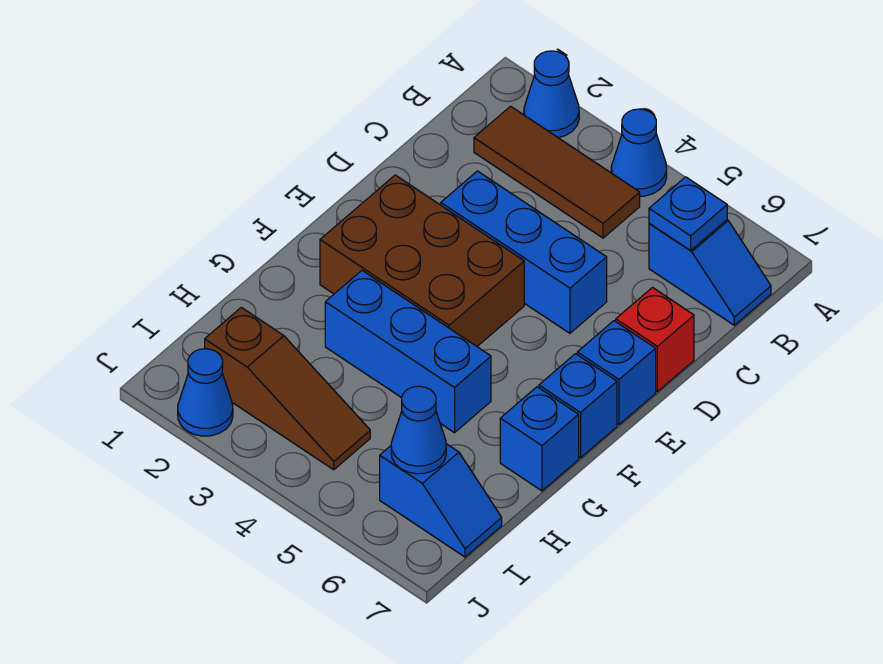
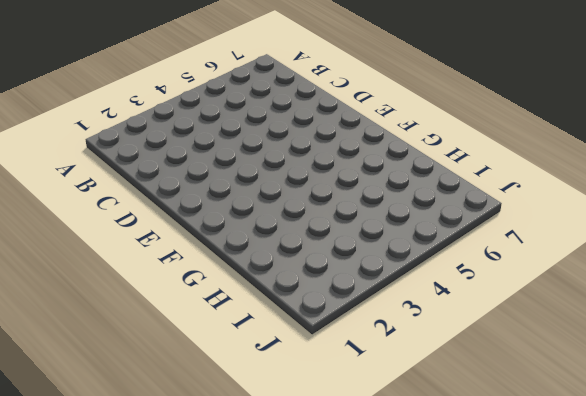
none -> blue 1x1 cone [524,51,579,138]
none -> blue 1x1 cone [611,109,667,196]
none -> brown 1x3 tile [474,106,640,238]

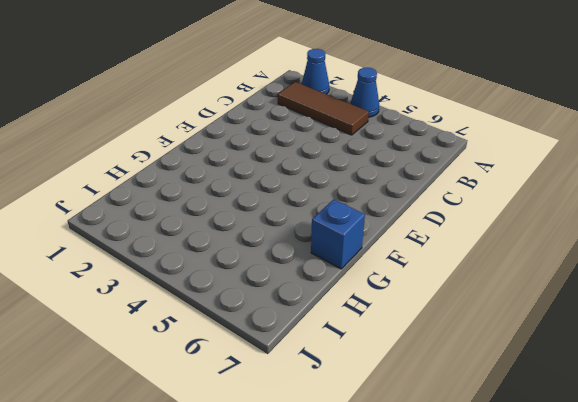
none -> blue 1x2 slope [649,220,771,325]
none -> blue 1x3 brick [441,171,607,333]
none -> red 1x1 brick [616,288,694,392]

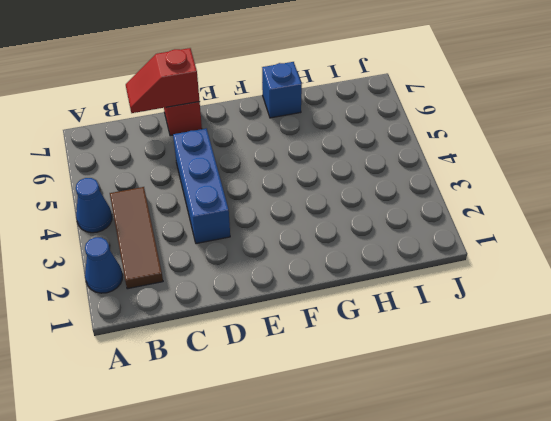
red 1x2 slope [126,48,200,113] -> none
none -> blue 1x2 slope [649,220,771,325]
none -> brown 2x3 brick [320,175,524,346]
none -> blue 1x1 brick [577,321,656,425]

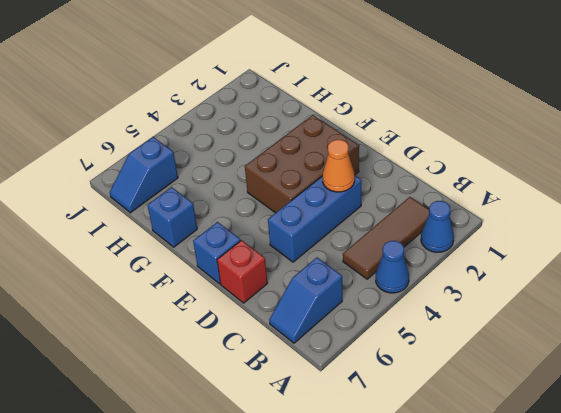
orange 1x1 cone [323,140,355,192] -> none
none -> blue 1x1 brick [539,354,617,458]
none -> blue 1x3 brick [325,271,491,433]
none -> brown 1x3 slope [205,307,370,470]

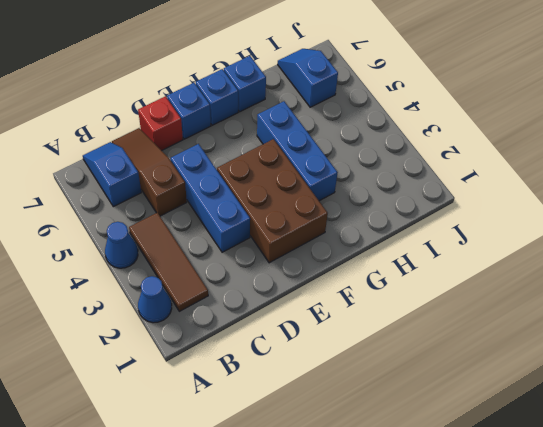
brown 1x3 slope [112,128,187,216] -> brown 1x3 slope moved to [205,307,370,470]
none -> blue 1x1 cone [178,349,233,436]
none -> blue 1x1 plate [649,177,727,250]
none -> blue 1x1 cone [391,386,446,474]

